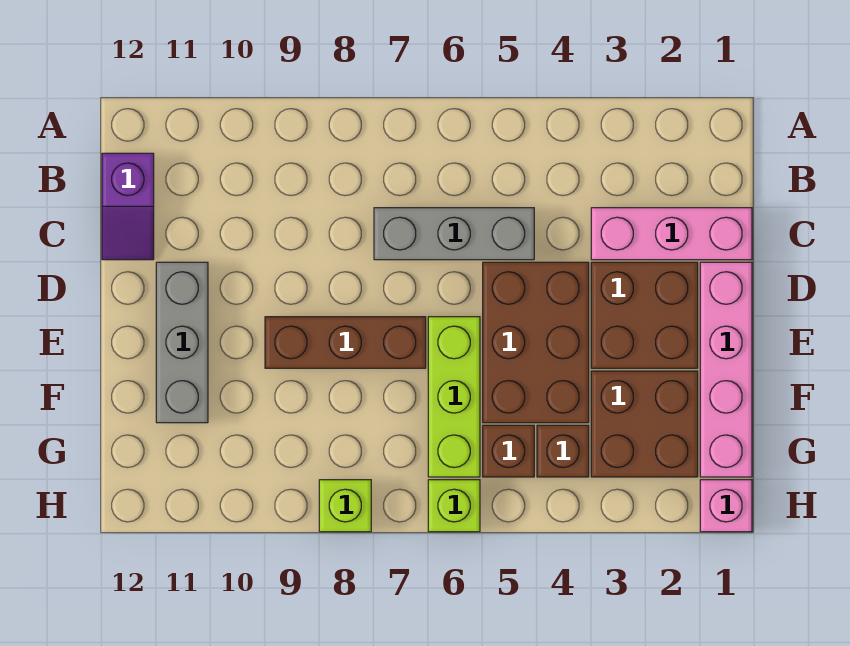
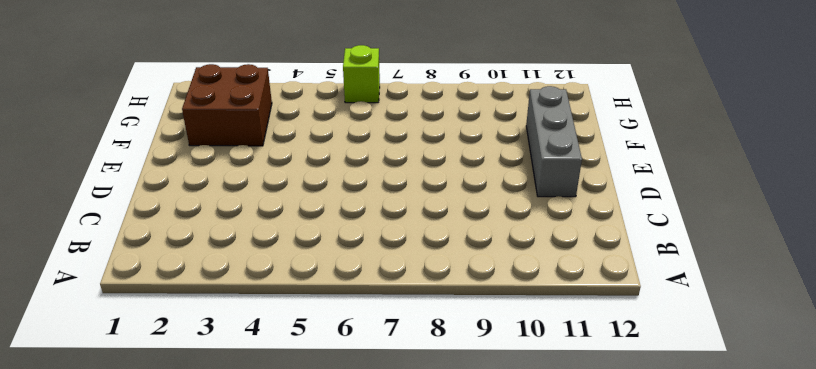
none -> purple 1x2 slope [102,153,154,260]
none -> pink 1x3 brick [591,208,752,260]
none -> grey 1x3 brick [374,208,534,260]

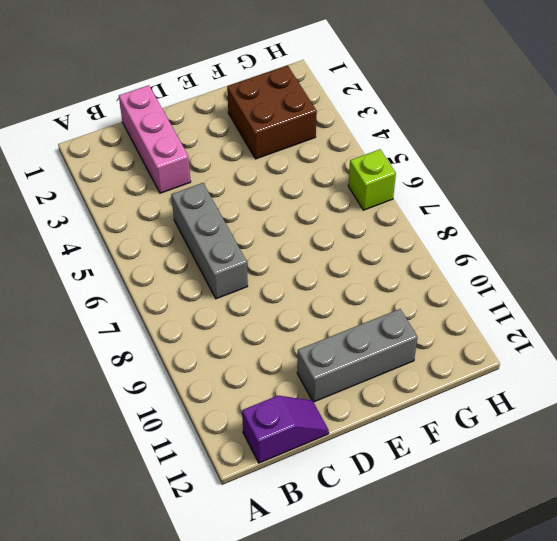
none -> pink 1x4 brick [700,262,752,477]
none -> brown 2x2 brick [591,262,698,368]
none -> brown 2x3 brick [483,262,589,423]

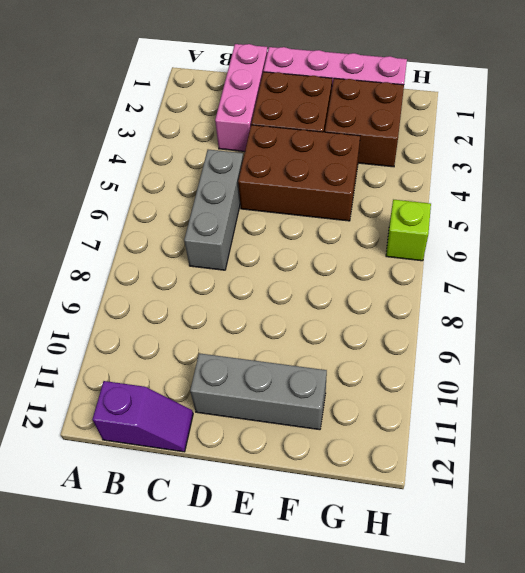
none -> lime 1x3 brick [428,317,480,477]
none -> brown 1x3 brick [265,317,426,368]
none -> brown 1x1 brick [537,425,589,477]

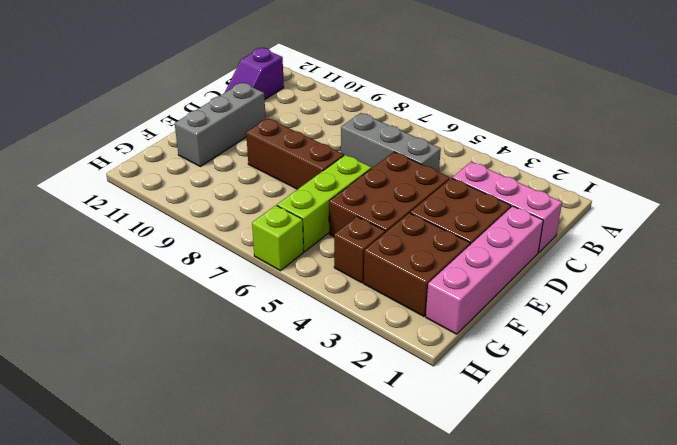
none -> brown 1x1 brick [483,425,534,477]
none -> pink 1x1 brick [700,480,752,532]
none -> lime 1x1 brick [319,480,371,532]

